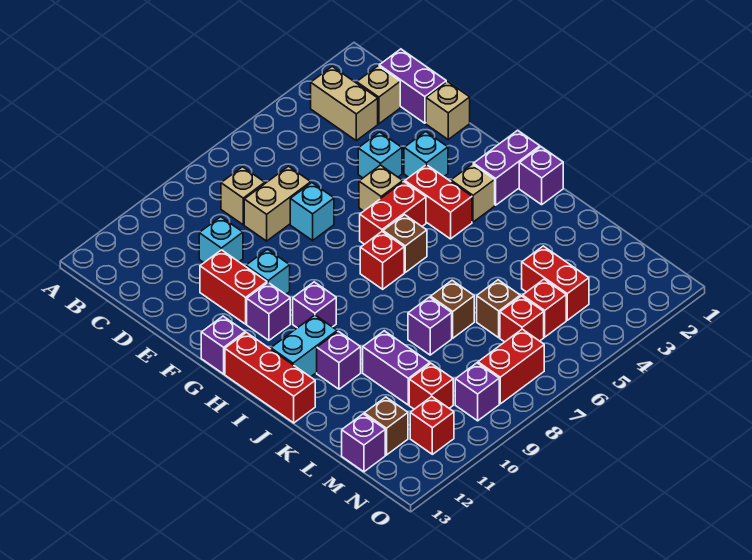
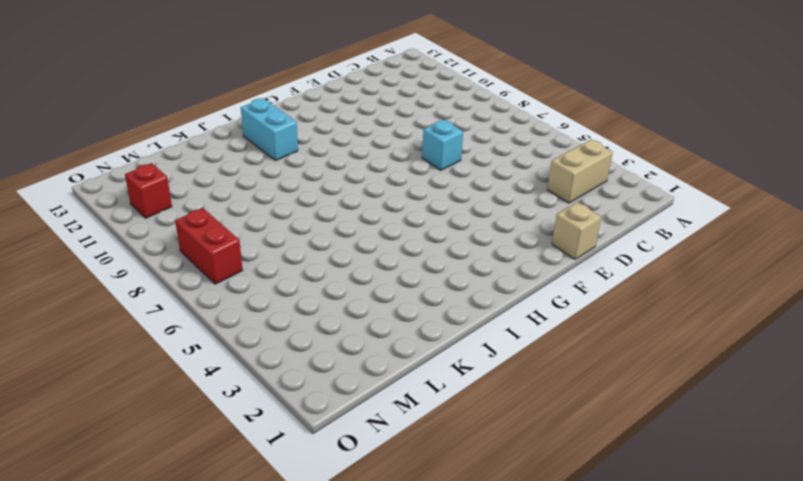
none -> purple 1x2 brick [379,49,446,123]
none -> tan 1x1 brick [357,66,400,124]
none -> tan 1x1 brick [221,167,265,225]
none -> tan 1x2 brick [244,166,311,241]

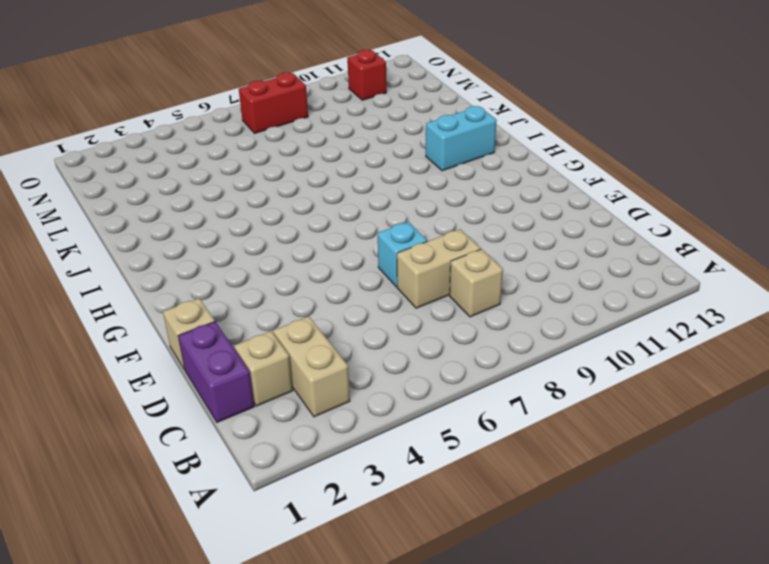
none -> cyan 1x1 brick [199,217,243,262]
none -> cyan 1x1 brick [358,132,402,178]
none -> red 1x2 brick [200,250,267,324]
none -> cyan 1x1 brick [404,132,448,177]

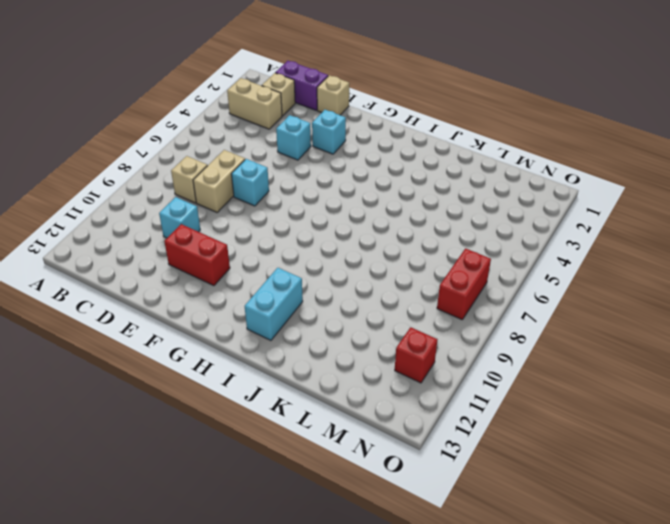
none -> tan 1x1 brick [359,165,403,211]
none -> cyan 1x1 brick [246,249,290,294]
none -> red 1x2 brick [405,165,472,239]
none -> red 1x2 brick [360,182,426,244]

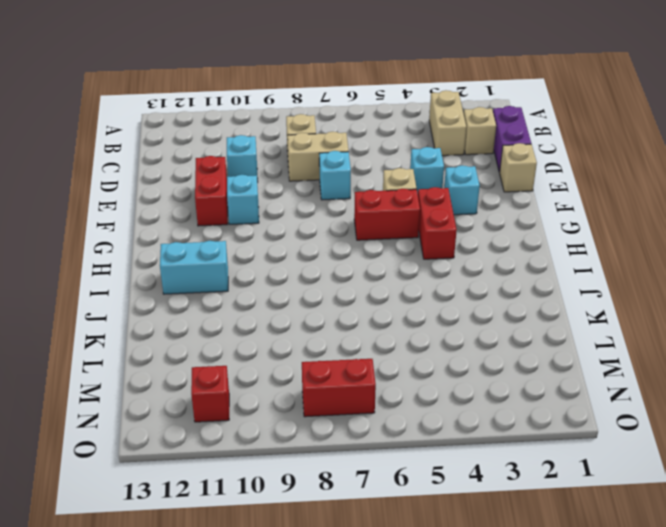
none -> purple 1x1 brick [247,283,290,340]
none -> purple 1x1 brick [201,316,245,374]
none -> purple 1x2 brick [473,130,540,205]
none -> tan 1x1 brick [451,164,495,222]

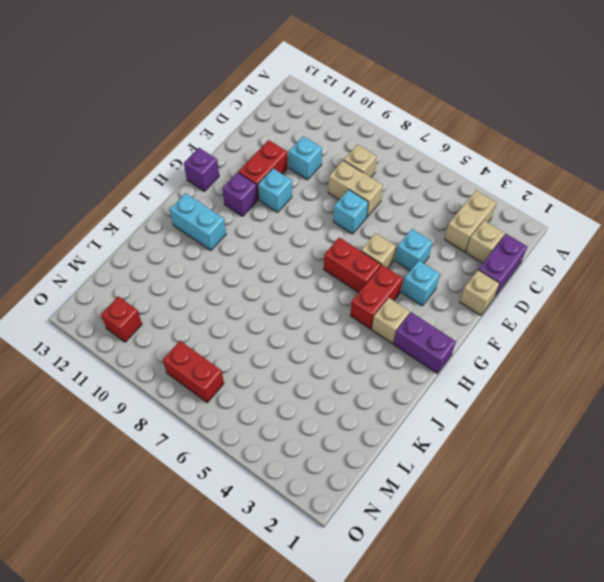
none -> brown 1x1 brick [383,215,427,272]
none -> red 1x1 brick [360,232,404,289]
none -> purple 1x1 brick [293,282,336,328]
none -> red 1x3 brick [225,332,315,423]

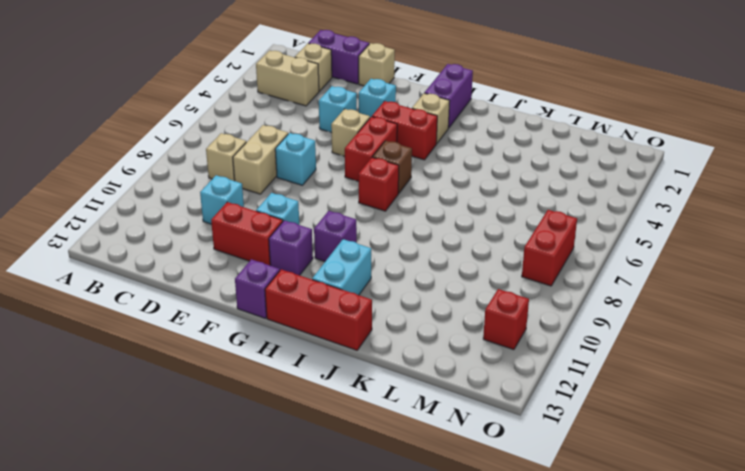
none -> purple 1x1 brick [519,147,563,205]
none -> purple 1x1 brick [317,331,361,389]
none -> brown 1x1 brick [431,280,474,338]
none -> purple 1x1 brick [408,297,452,355]

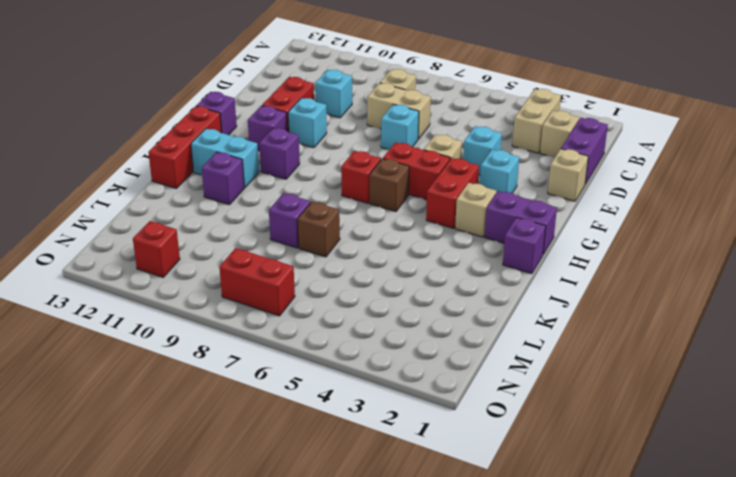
none -> purple 1x2 brick [363,331,430,405]
none -> red 1x2 brick [522,246,589,320]
none -> brown 1x1 brick [477,280,520,338]
none -> red 1x1 brick [523,279,566,337]

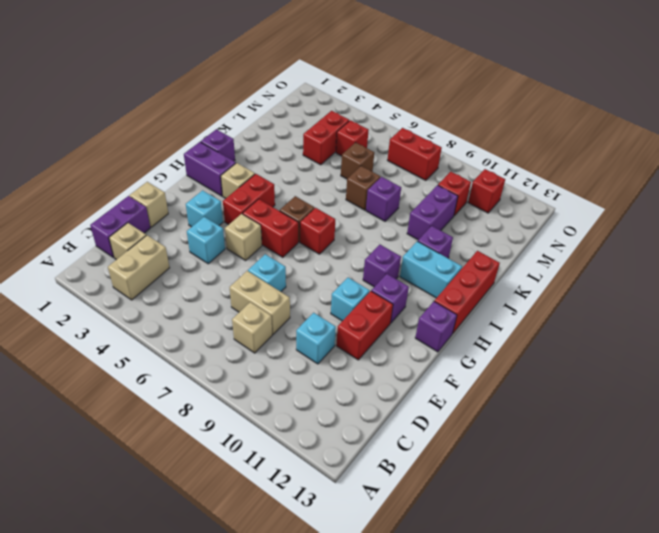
none -> red 1x1 brick [500,296,544,342]
none -> brown 1x1 brick [364,397,408,455]
none -> purple 1x1 brick [342,414,385,472]
none -> purple 1x1 brick [455,363,499,421]

